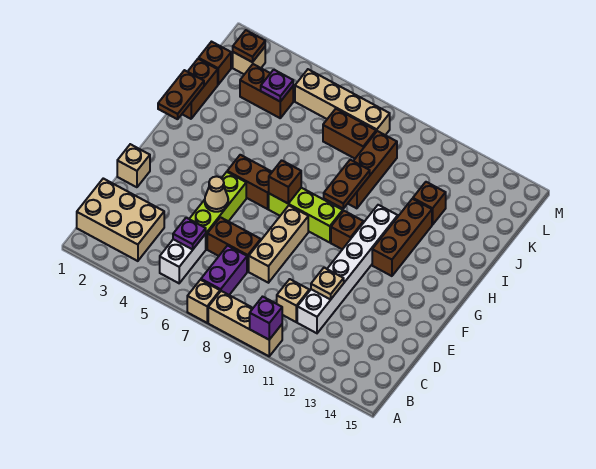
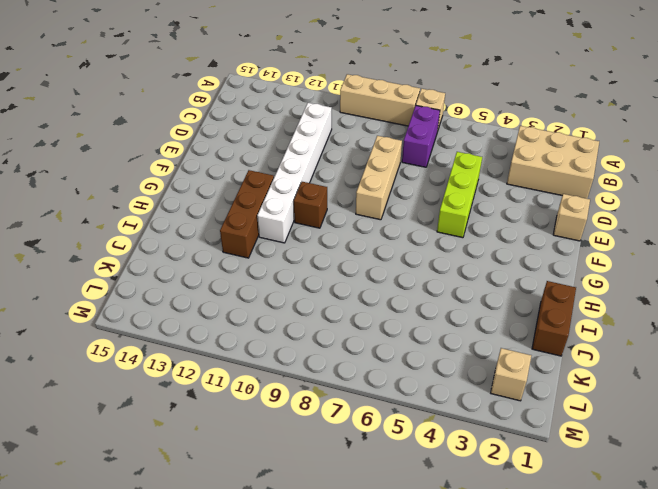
none -> white 1x2 brick [160,234,206,283]
none -> tan 1x1 brick [277,279,309,322]
none -> brown 1x2 brick [207,217,261,271]
none -> brown 1x2 brick [227,155,272,209]

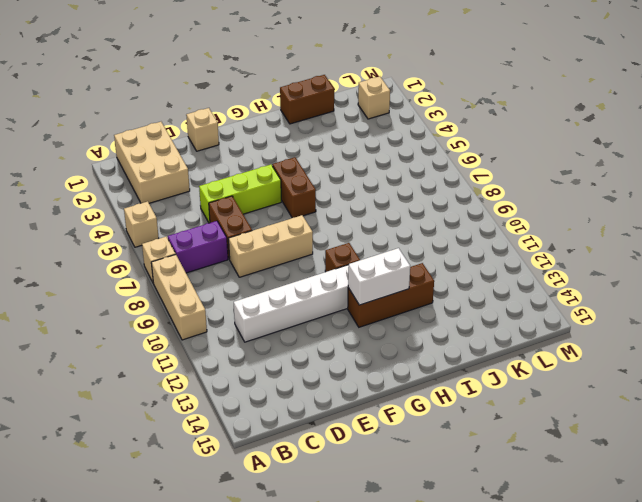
tan 1x1 brick [124,201,159,247] -> tan 1x1 brick moved to [277,279,309,322]
white 1x2 brick [348,248,410,305] -> white 1x2 brick moved to [160,234,206,283]
none -> lime 1x3 brick [269,188,343,243]
none -> brown 1x3 brick [348,131,397,208]
none -> brown 1x1 brick [413,182,446,225]
none -> brown 1x1 brick [199,42,231,85]

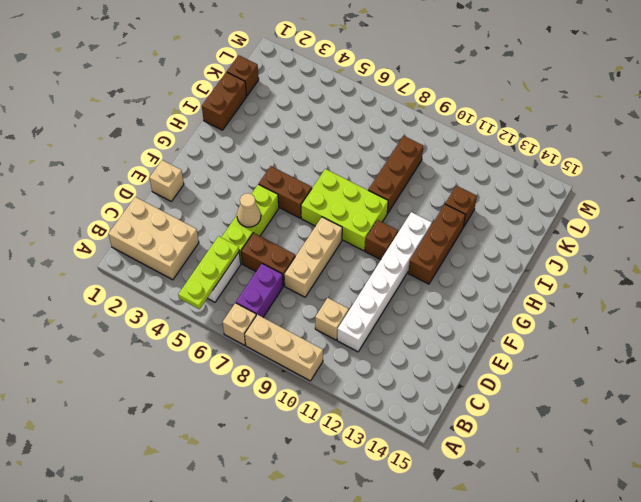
lime 1x3 plate [178,236,239,309] -> purple 1x1 plate [173,218,206,249]
lime 2x3 brick [301,169,388,251] -> lime 1x3 brick [269,188,343,243]
none -> brown 1x2 brick [240,64,293,118]
none -> brown 1x2 brick [323,109,376,158]
none -> tan 1x1 brick [233,47,265,74]
none -> tan 1x4 brick [295,69,390,135]

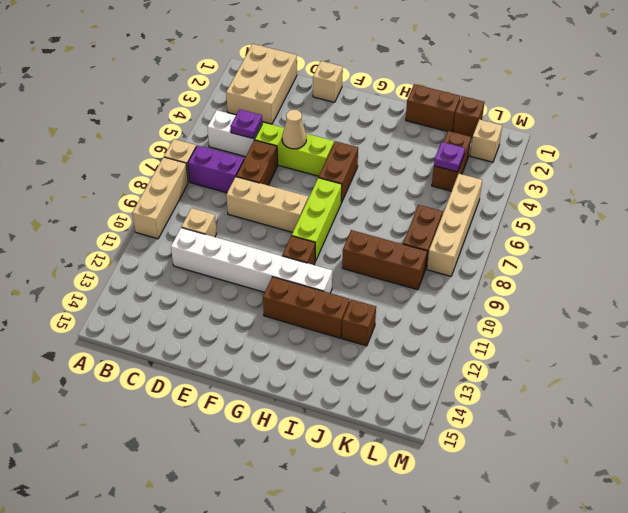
none -> purple 1x1 brick [250,297,282,340]
none -> tan 1x1 plate [311,268,344,300]
none -> brown 1x1 brick [269,160,301,204]
none -> brown 1x2 plate [158,70,204,119]

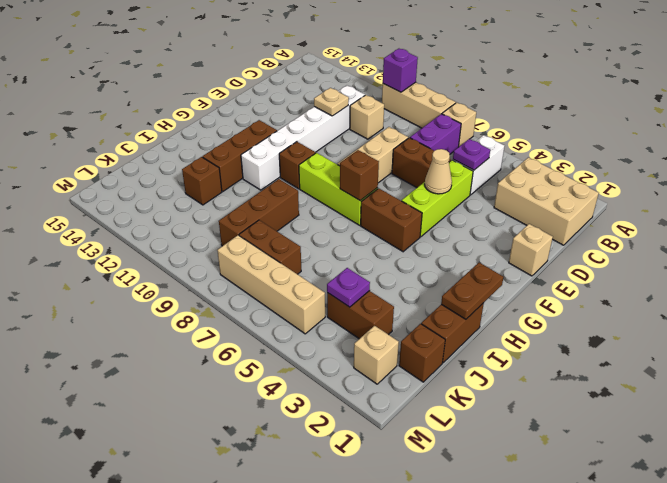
none -> brown 1x2 plate [324,160,370,209]
none -> brown 1x1 plate [233,30,265,62]

